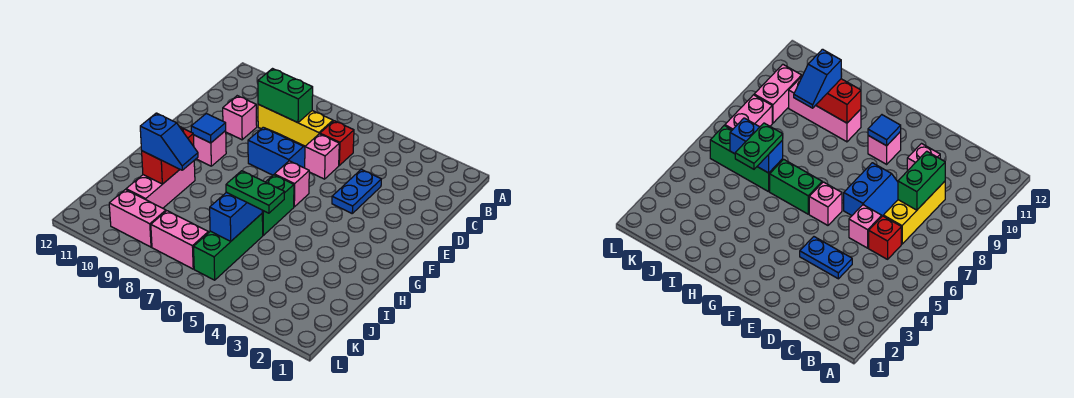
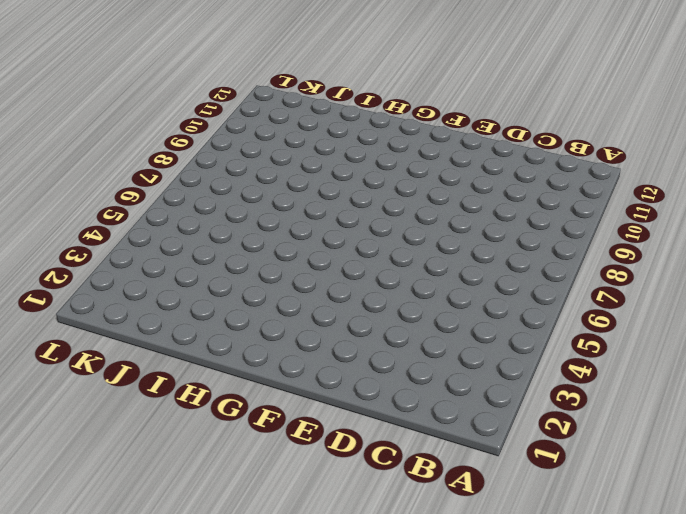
none -> red 1x1 brick [320,121,354,165]
none -> yellow 1x3 brick [258,104,333,146]
none -> blue 1x2 plate [332,170,381,213]

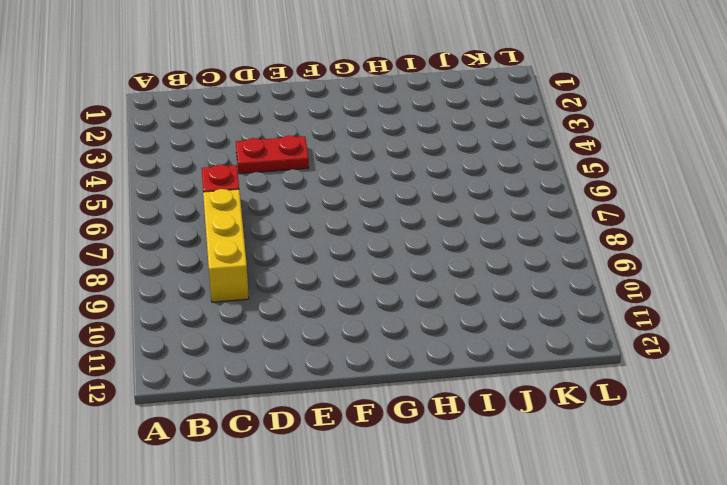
red 1x2 plate [236,135,309,174] -> blue 1x2 plate [332,170,381,213]
none -> pink 1x1 brick [305,134,339,179]
none -> blue 2x2 slope [248,127,305,175]
none -> pink 1x1 brick [223,96,257,140]

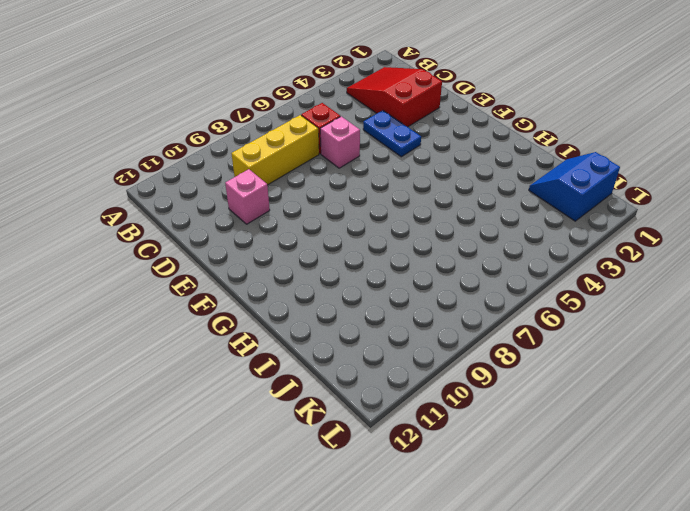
red 2x3 slope [347,67,442,127] -> none
blue 2x2 slope [529,152,620,221] -> blue 2x2 slope moved to [248,127,305,175]
none -> pink 1x1 brick [274,161,309,207]
none -> pink 1x1 brick [194,131,226,166]
none -> green 1x2 brick [262,175,294,235]

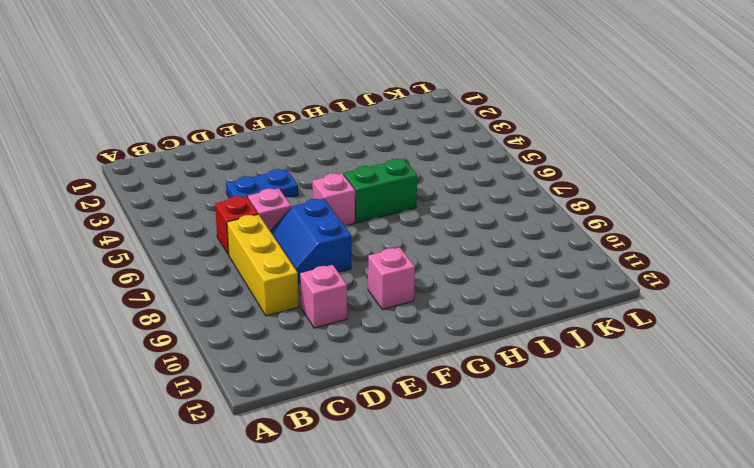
none -> pink 1x3 brick [126,161,195,208]
none -> green 1x3 brick [194,214,263,280]
none -> pink 1x2 brick [151,211,208,269]

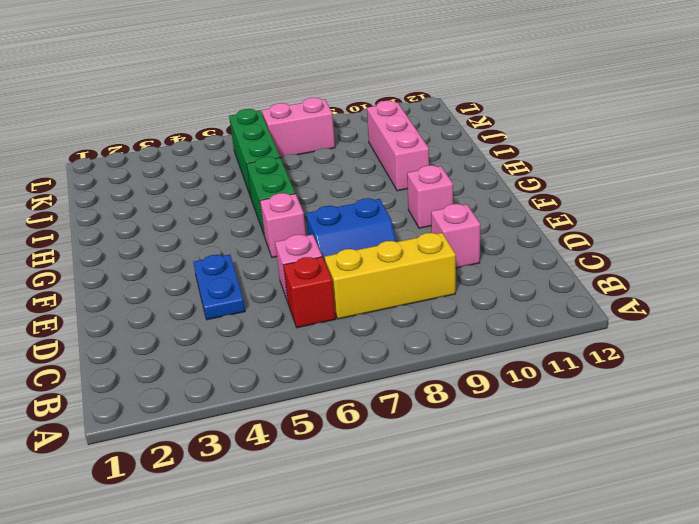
none -> pink 1x2 brick [109,190,166,247]
none -> green 1x2 brick [258,69,313,123]
none -> blue 1x1 tile [191,114,226,143]

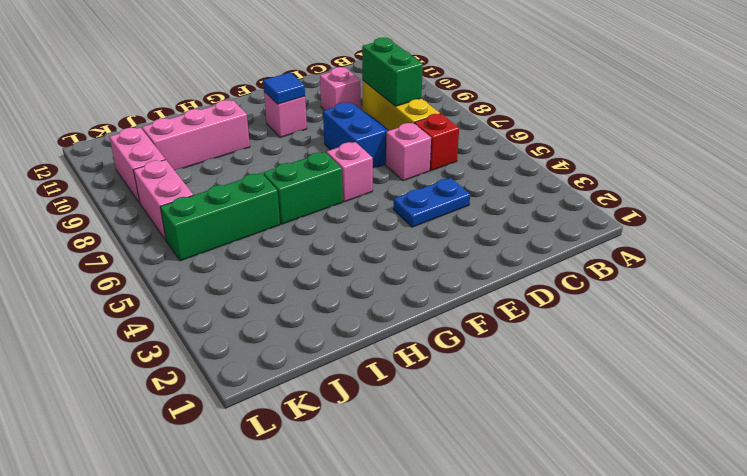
none -> red 1x2 brick [142,127,194,184]
none -> blue 1x2 brick [210,192,262,241]
none -> green 1x2 plate [226,171,284,213]

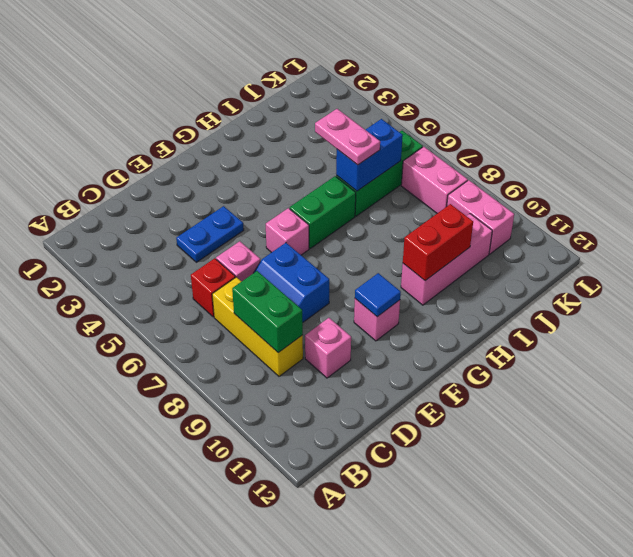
pink 1x2 plate [315,109,380,165] -> green 1x2 plate [226,171,284,213]
none -> blue 1x2 slope [140,113,198,170]

